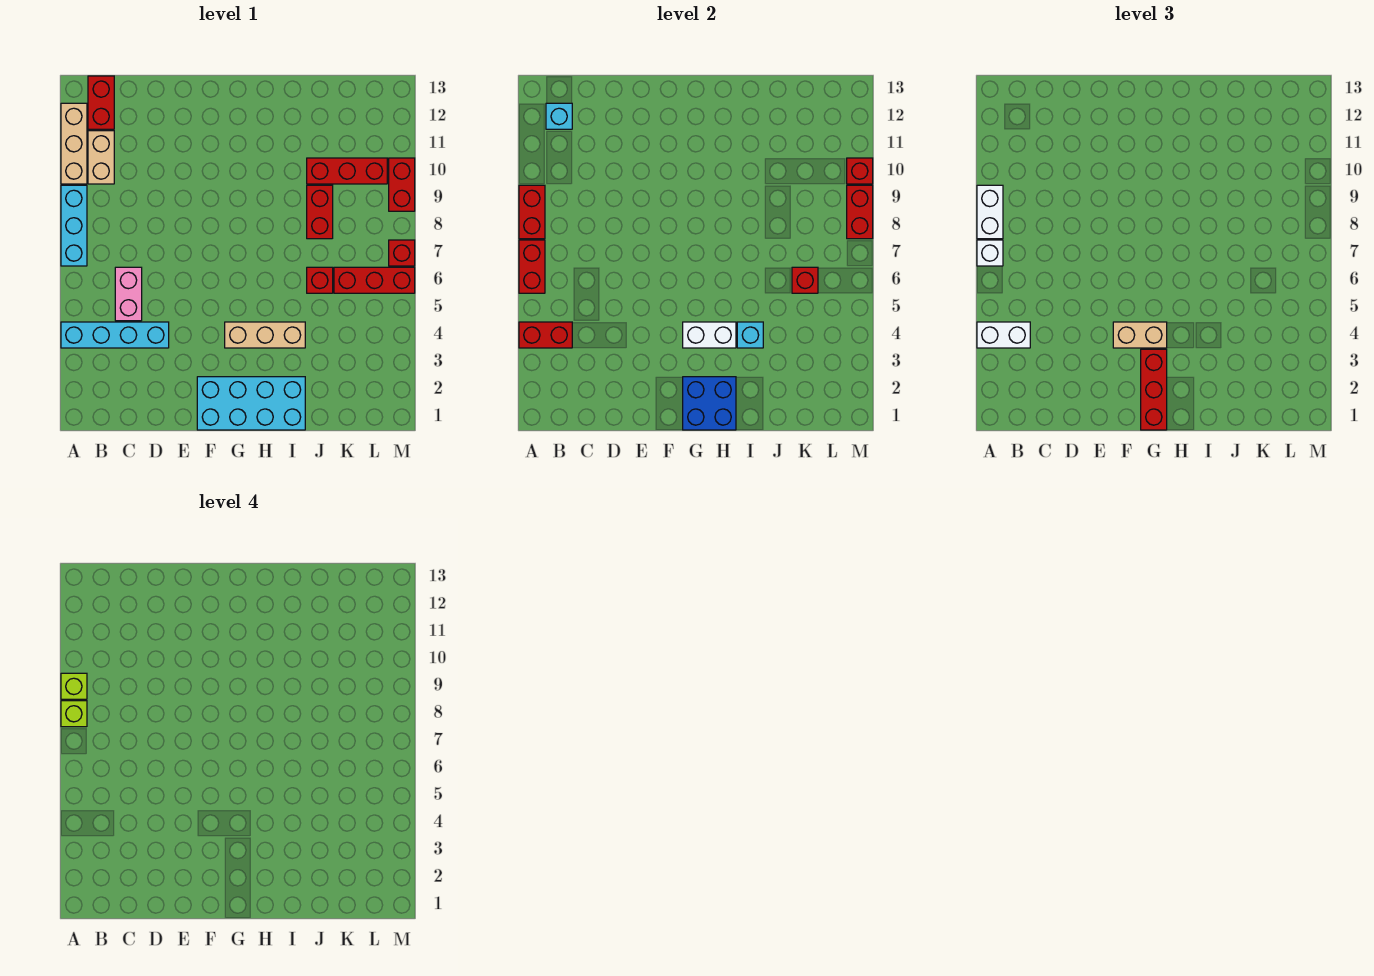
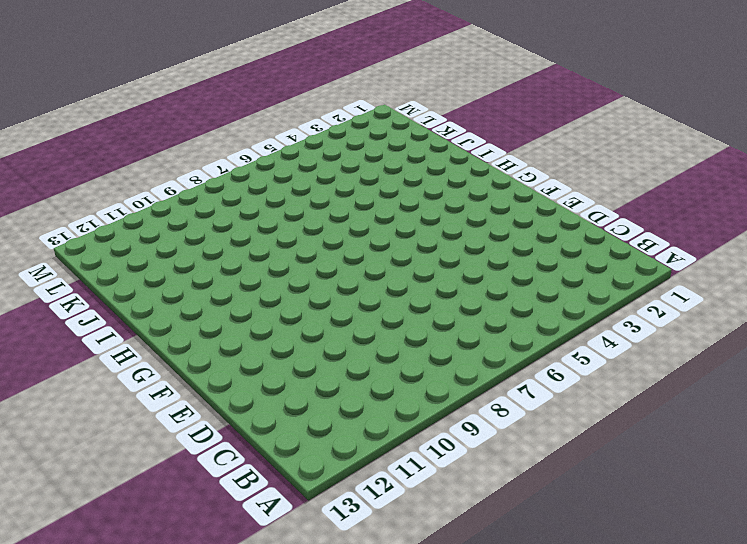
none -> cyan 1x4 brick [61,322,169,348]
none -> cyan 1x3 brick [61,185,87,266]
none -> tan 1x3 brick [61,103,87,184]
none -> tan 1x2 brick [88,131,114,184]

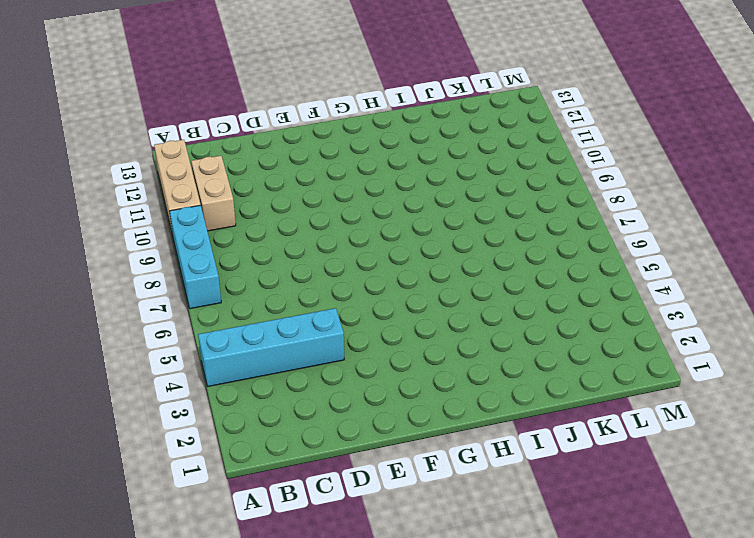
none -> red 1x2 brick [88,76,114,129]
none -> pink 1x2 brick [115,267,142,321]
none -> cyan 2x4 brick [197,377,305,430]
none -> tan 1x3 brick [225,322,305,348]

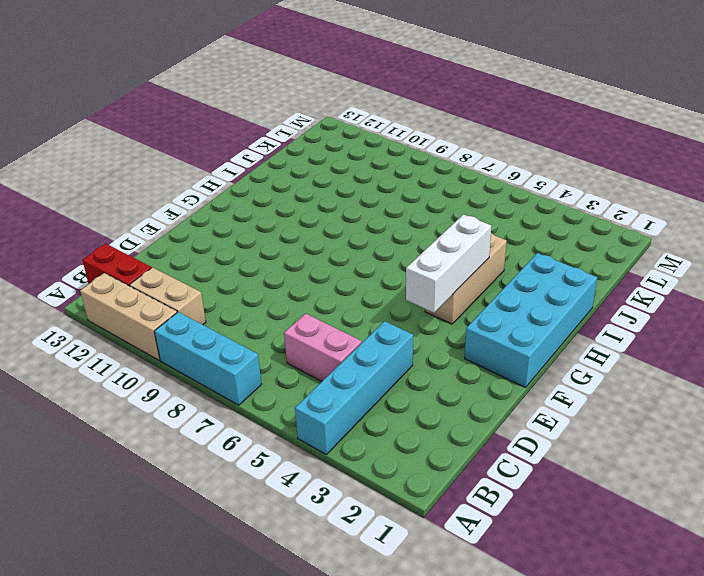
white 1x3 brick [406,214,491,313] -> white 1x2 brick [683,322,736,348]
none -> red 1x1 brick [307,267,333,293]
none -> red 1x2 brick [307,185,333,239]
none -> red 1x3 brick [307,158,387,184]
none -> red 1x3 brick [334,267,415,293]

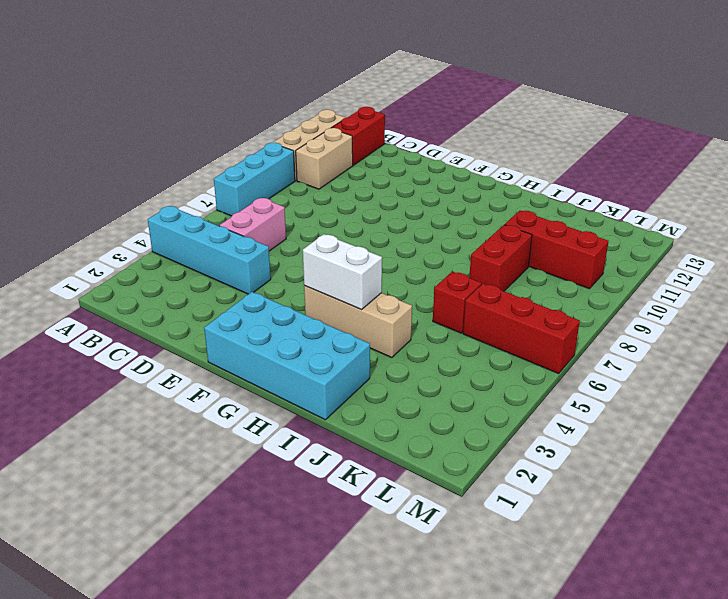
none -> red 1x1 brick [389,240,415,266]
none -> red 1x2 brick [389,158,415,211]
none -> red 1x2 brick [519,322,572,348]
none -> red 1x2 brick [519,240,545,293]

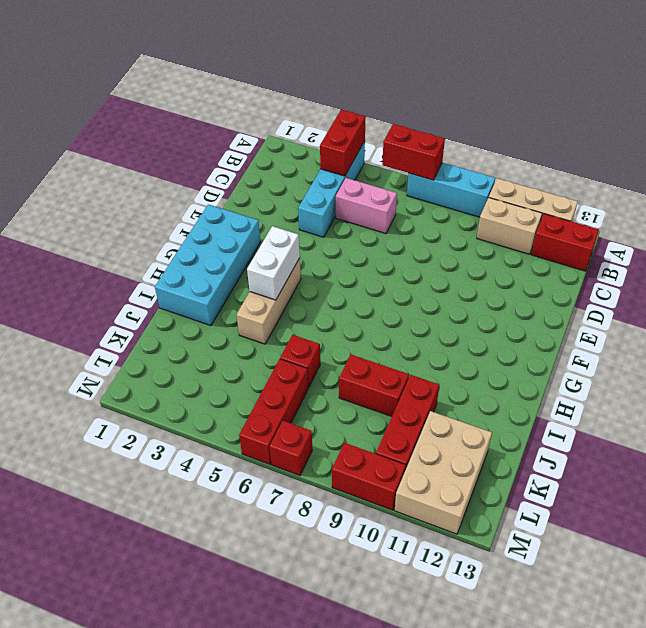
tan 2x3 brick [394,411,492,534] -> none
none -> red 1x2 brick [519,185,545,239]
none -> cyan 1x1 brick [546,103,572,129]
none -> blue 2x2 brick [683,377,736,430]
none -> cyan 1x1 brick [737,322,763,348]

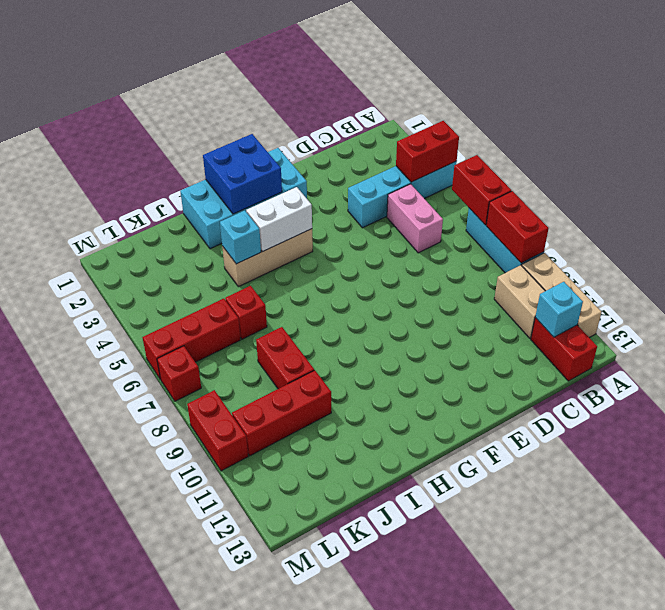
none -> red 1x1 brick [792,267,818,293]
none -> red 1x2 brick [847,185,873,239]
none -> red 1x1 brick [847,158,873,184]
none -> white 1x2 brick [977,322,1030,348]

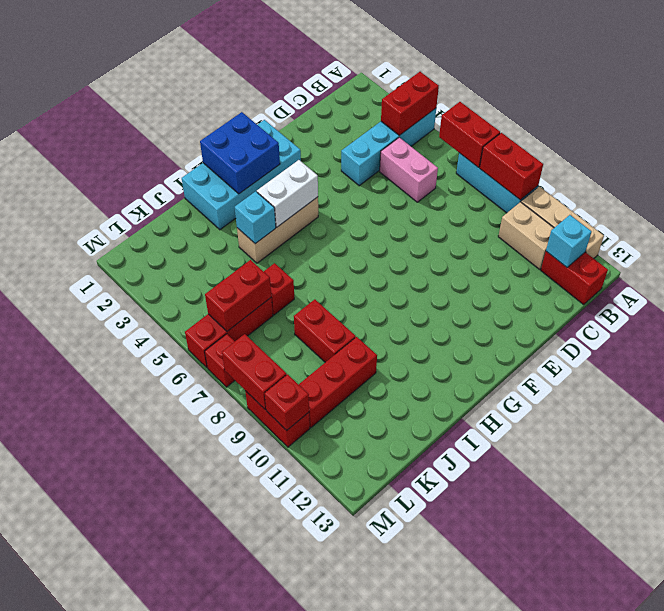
red 1x2 brick [205,260,271,331] -> red 1x1 brick [792,267,818,293]
none -> white 1x2 brick [977,322,1030,348]
none -> white 1x1 brick [977,240,1003,266]
none -> white 1x2 brick [977,185,1003,239]
none -> tan 1x2 brick [1113,322,1167,348]

